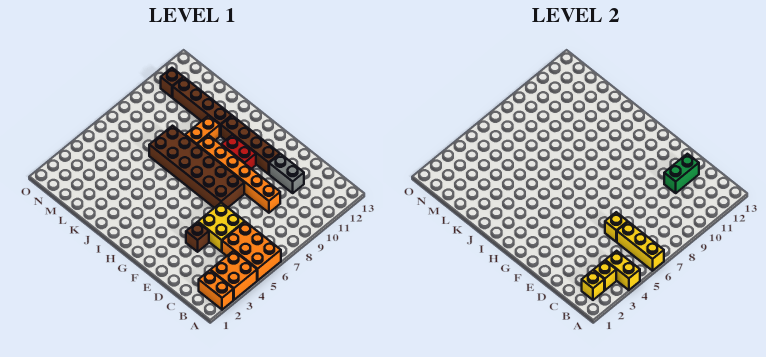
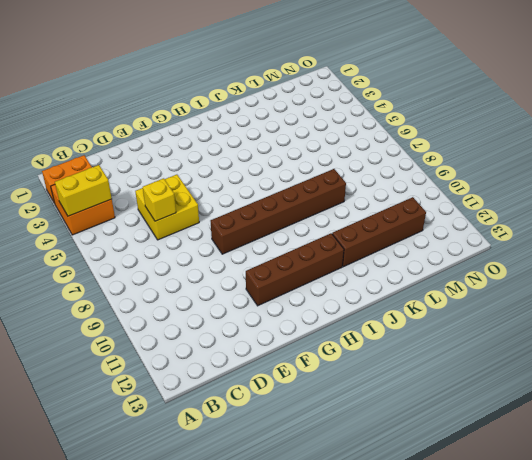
brown 1x6 brick [211,169,346,254] -> brown 2x6 brick [149,126,244,208]
none -> orange 2x3 brick [222,222,281,280]
none -> orange 1x6 brick [197,135,280,213]
none -> grey 1x2 brick [269,154,304,193]

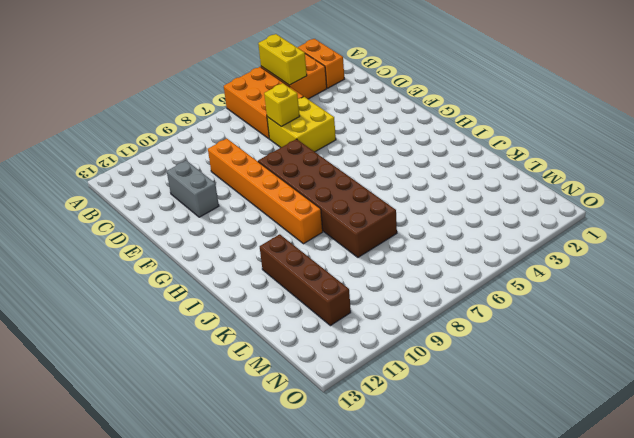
none -> brown 1x1 brick [186,222,209,252]
none -> brown 1x4 brick [221,116,280,174]
none -> red 1x2 brick [221,135,256,169]

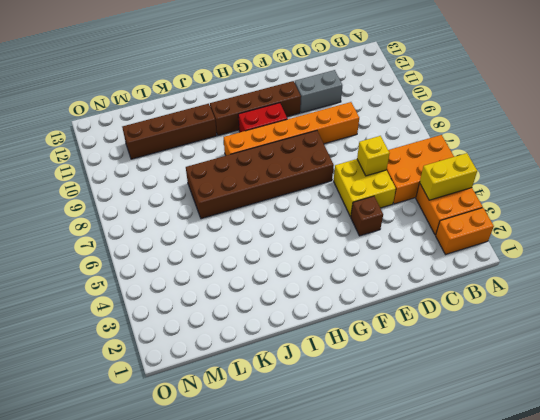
none -> orange 1x2 brick [185,116,220,144]
none -> brown 1x1 brick [161,68,183,97]
none -> yellow 1x3 brick [617,222,664,271]

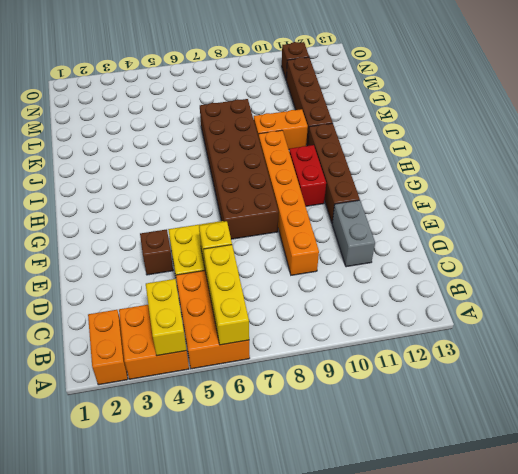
none -> yellow 1x1 brick [582,270,604,300]
none -> yellow 1x1 brick [593,261,616,290]
none -> green 1x2 brick [664,154,699,193]

